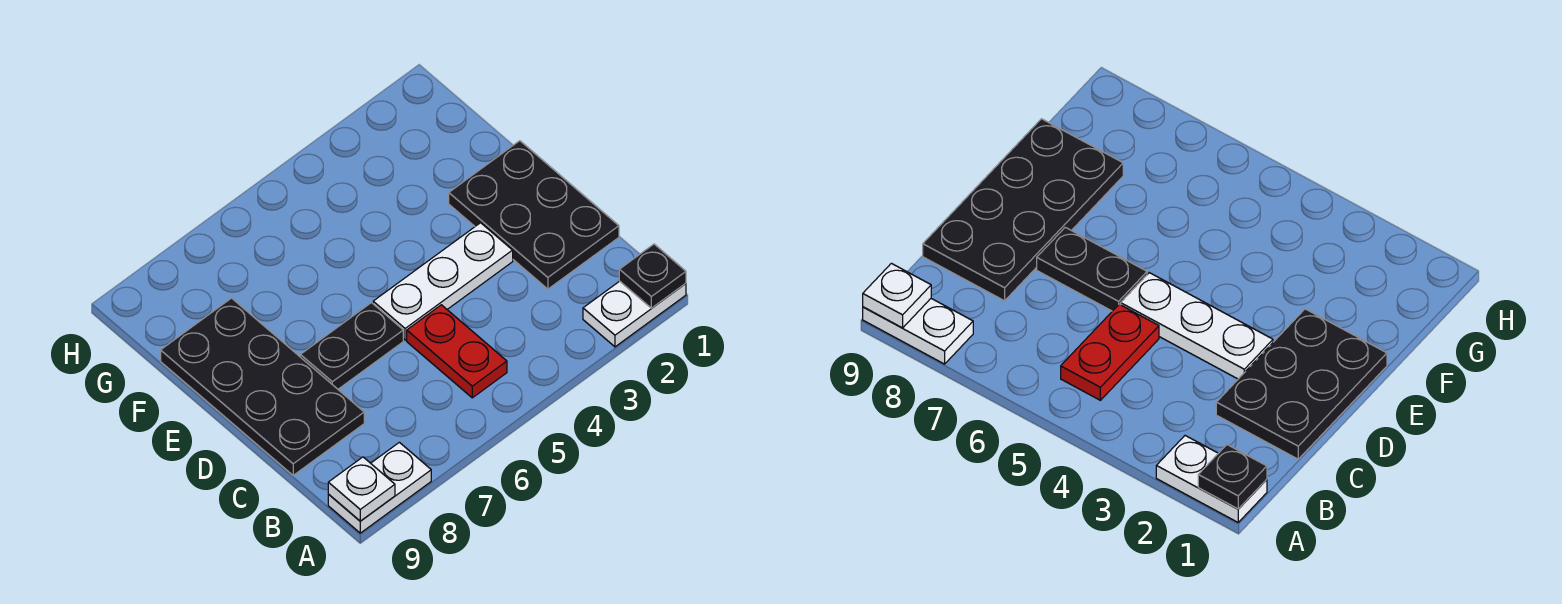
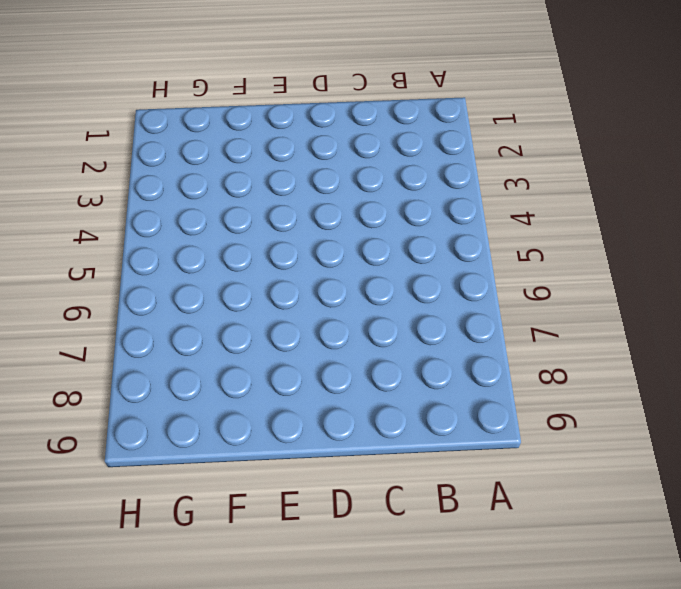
none -> white 1x2 plate [583,281,686,347]
none -> white 1x2 plate [328,442,431,533]

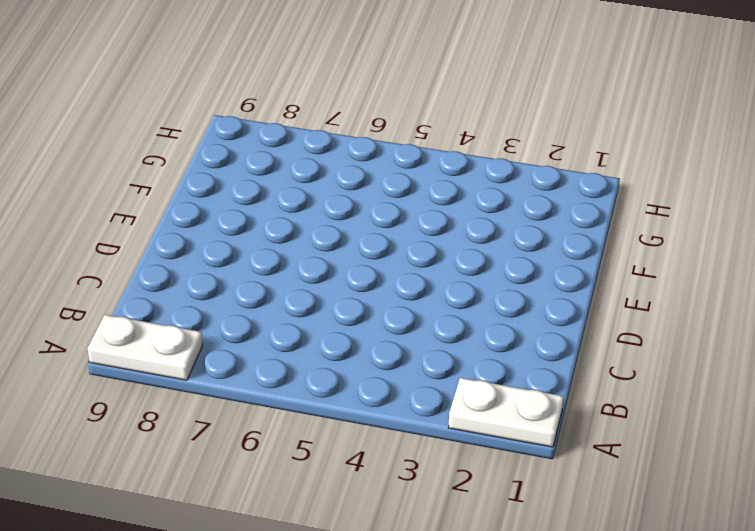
none -> red 1x2 plate [407,305,507,398]
none -> black 2x3 plate [449,141,619,289]

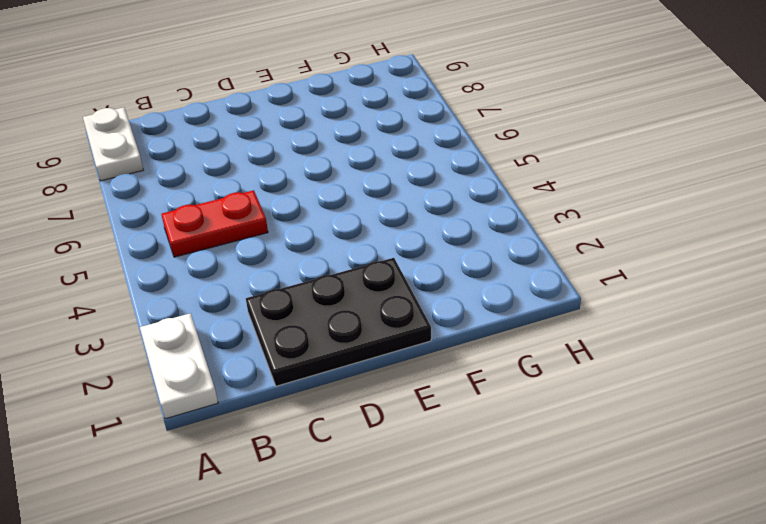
none -> black 2x4 plate [161,298,364,475]
none -> white 1x3 plate [373,223,513,340]

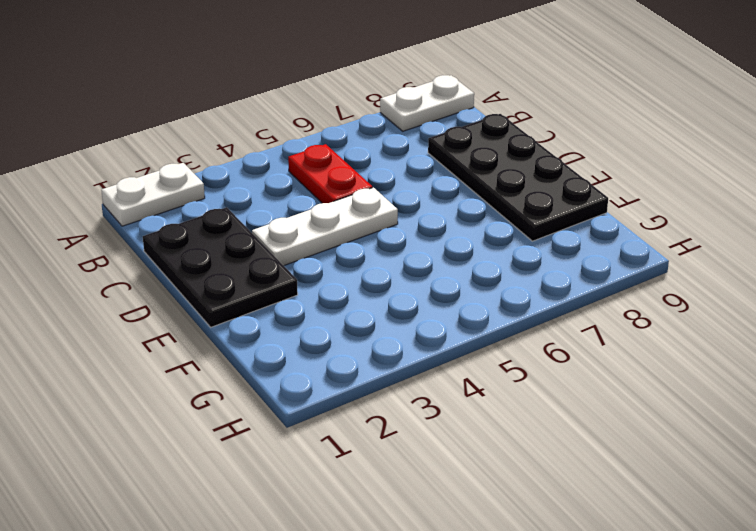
none -> black 1x2 plate [300,303,403,389]
none -> black 1x1 plate [619,244,686,308]

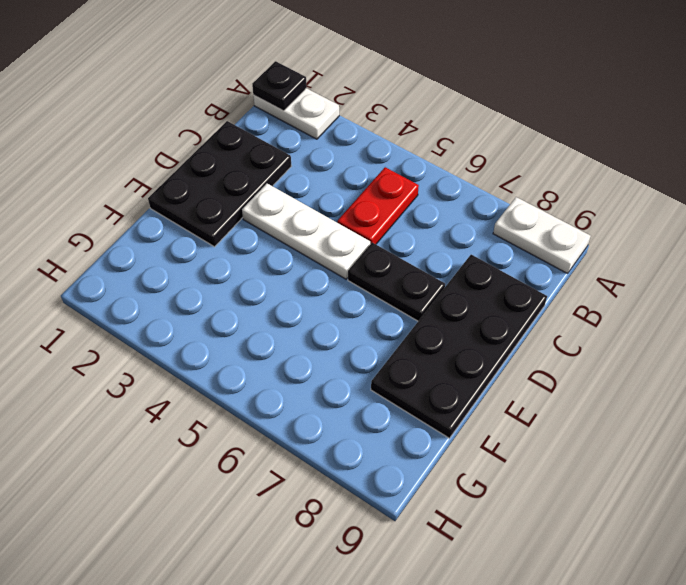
none -> white 1x1 plate [328,457,395,521]

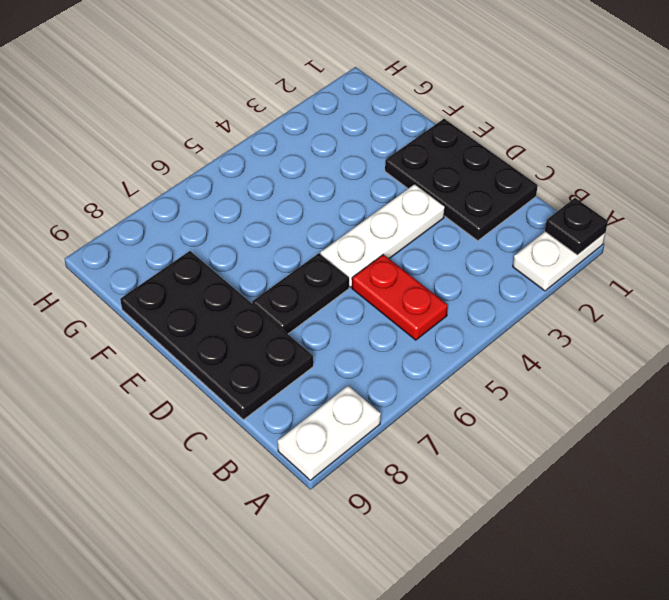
none -> white 1x1 plate [328,457,395,521]

